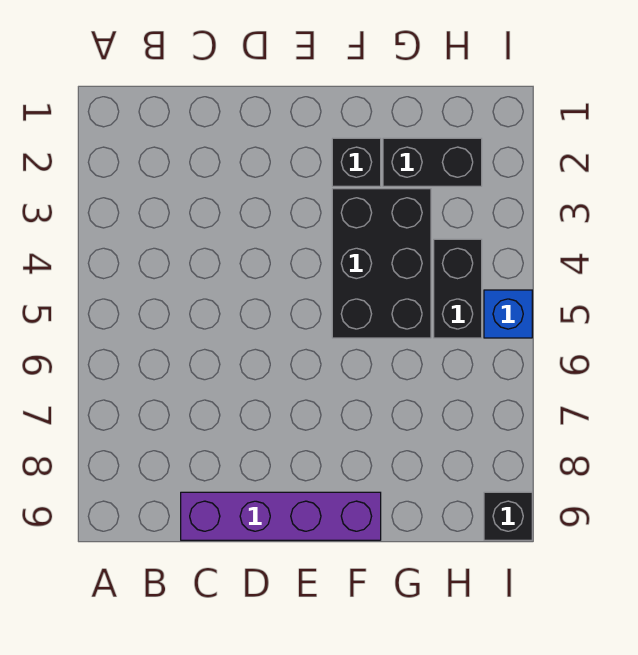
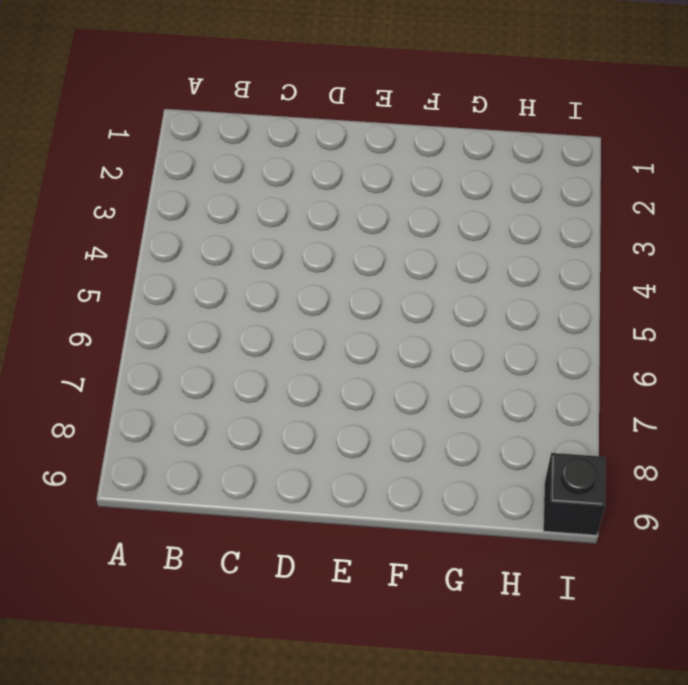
none -> purple 1x4 brick [181,492,381,540]
none -> black 1x1 brick [332,138,381,186]

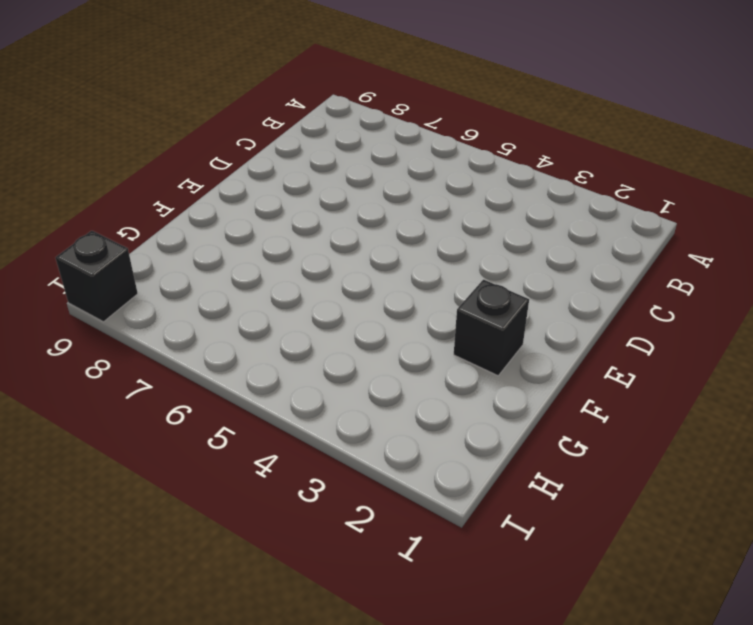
none -> purple 1x4 brick [181,492,381,540]
none -> black 2x3 brick [332,189,431,338]

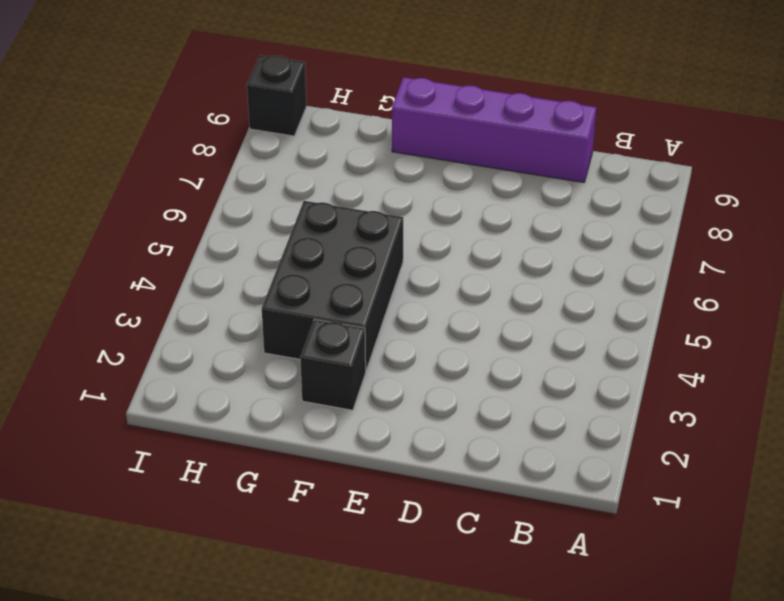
none -> black 1x2 brick [383,138,482,186]
none -> black 1x2 brick [434,239,482,338]

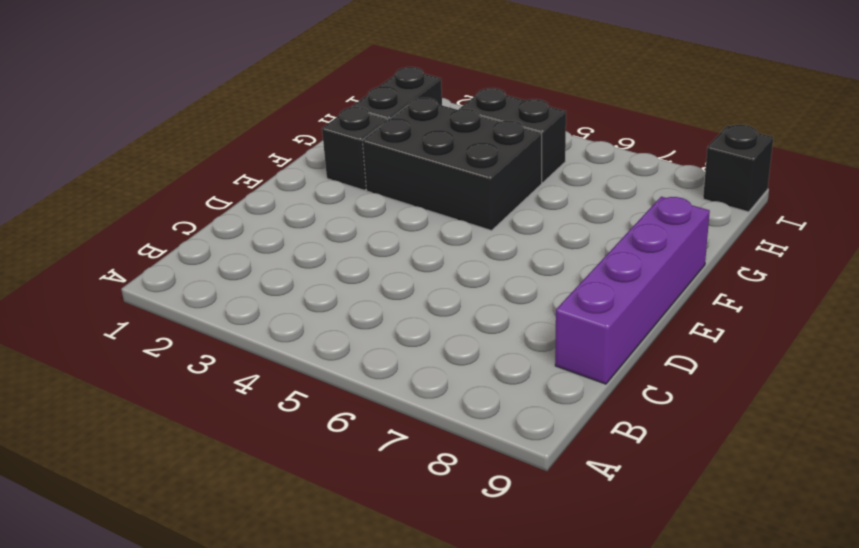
none -> blue 1x1 brick [484,290,532,338]

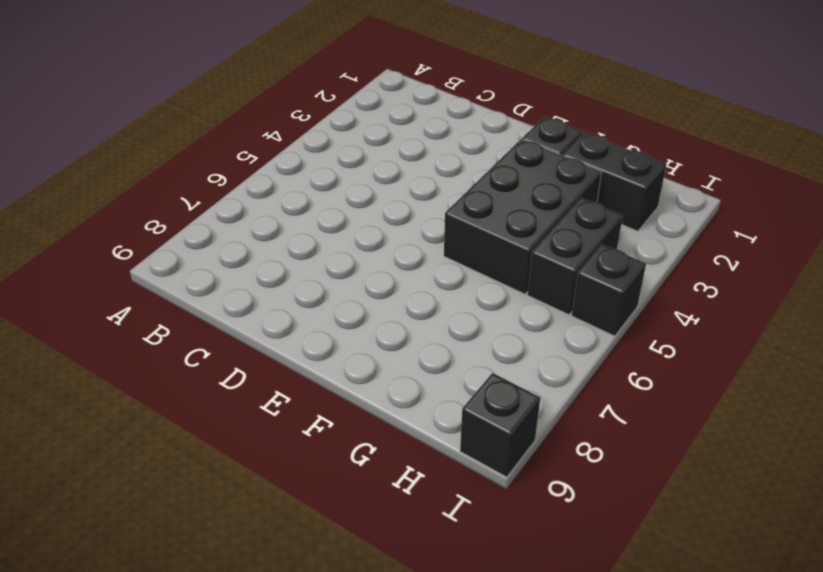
black 1x1 brick [571,244,646,336] -> blue 1x1 brick [484,290,532,338]
none -> purple 1x4 brick [181,492,381,540]

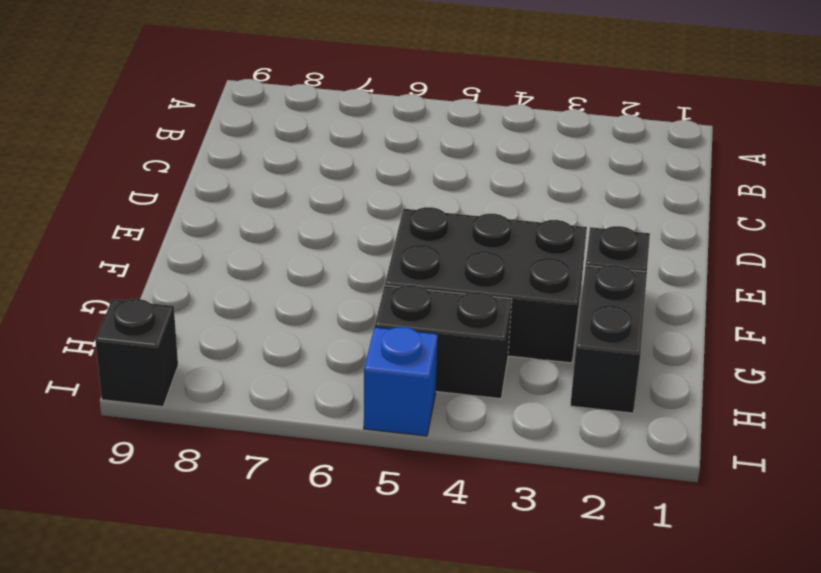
none -> purple 1x4 brick [181,492,381,540]

